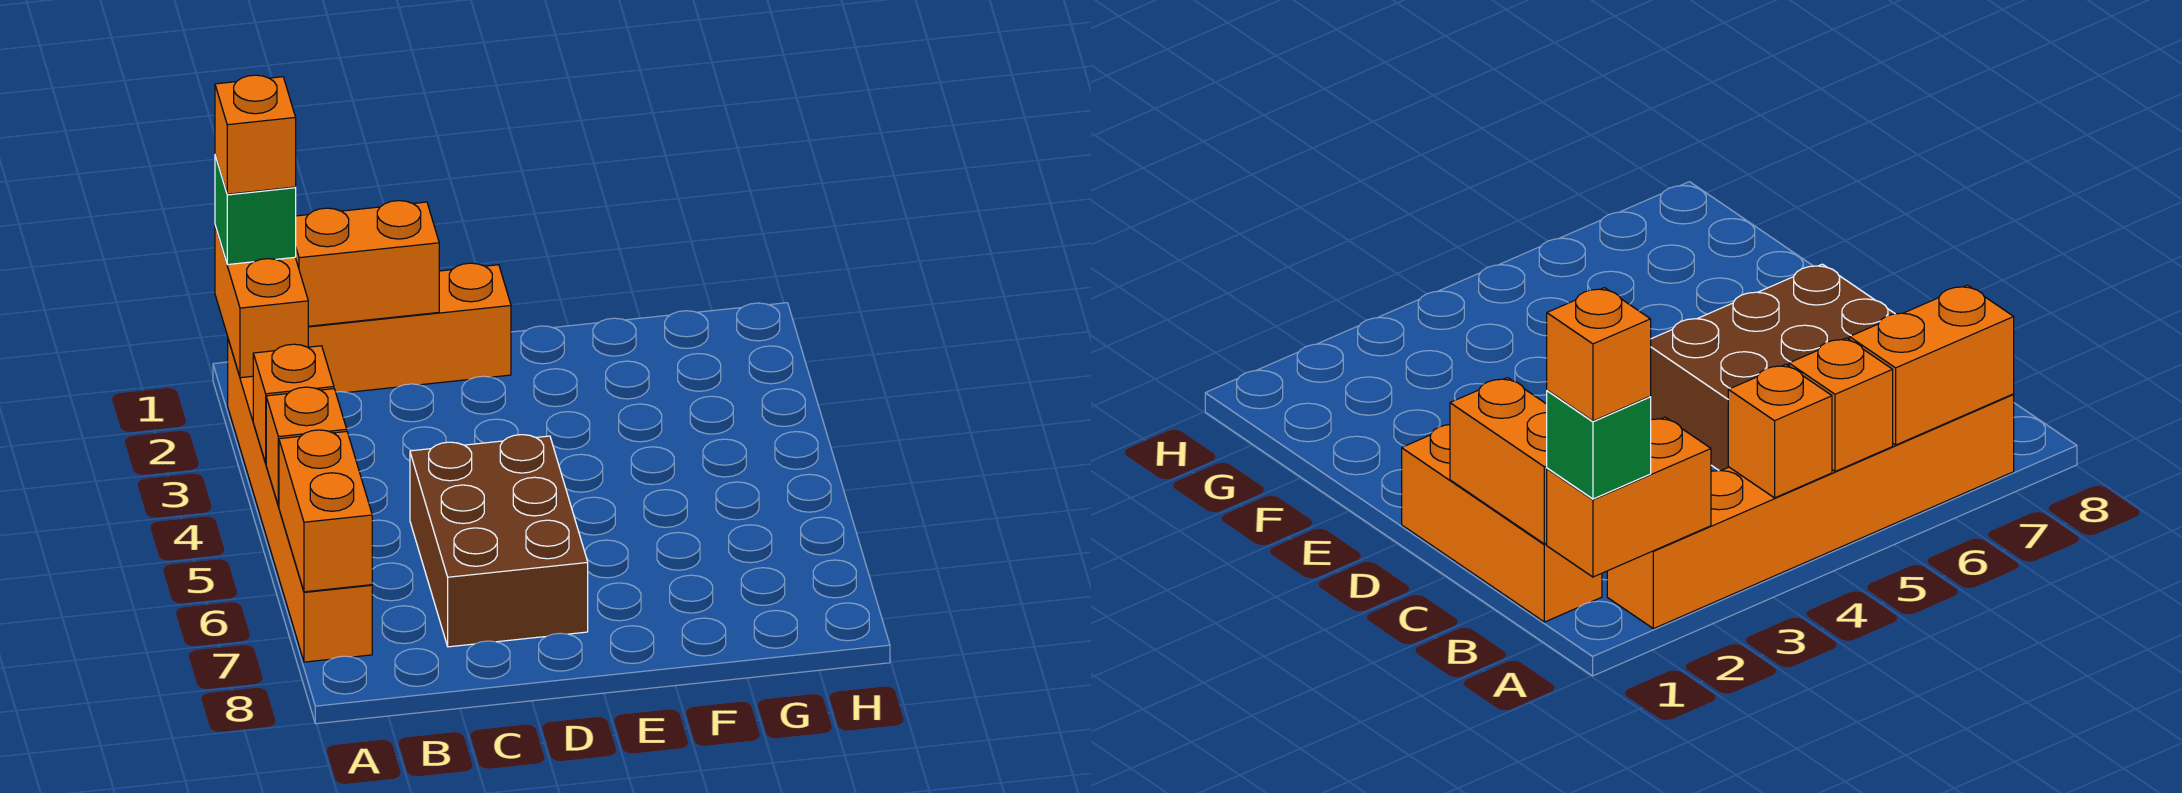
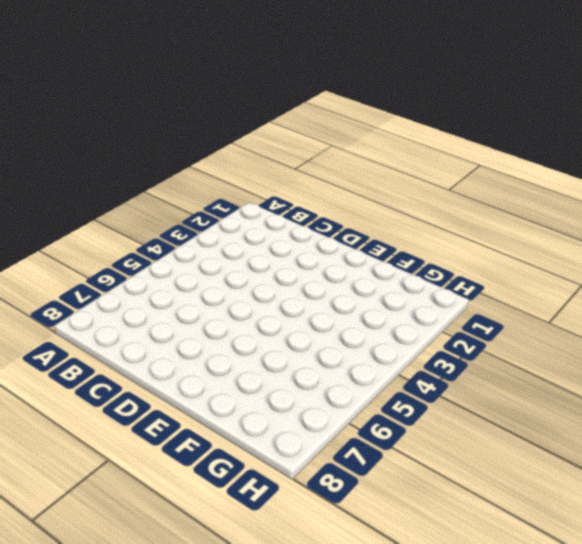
none -> orange 1x6 brick [228,340,372,662]
none -> orange 1x3 brick [308,263,511,392]

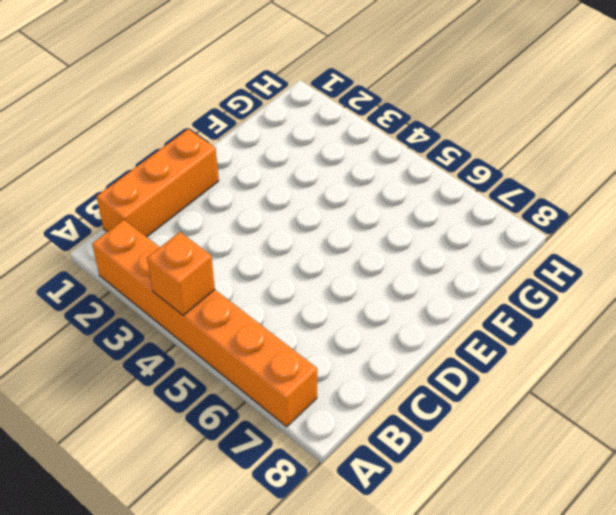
none -> brown 2x3 brick [410,435,588,647]
none -> orange 1x2 brick [215,226,308,378]

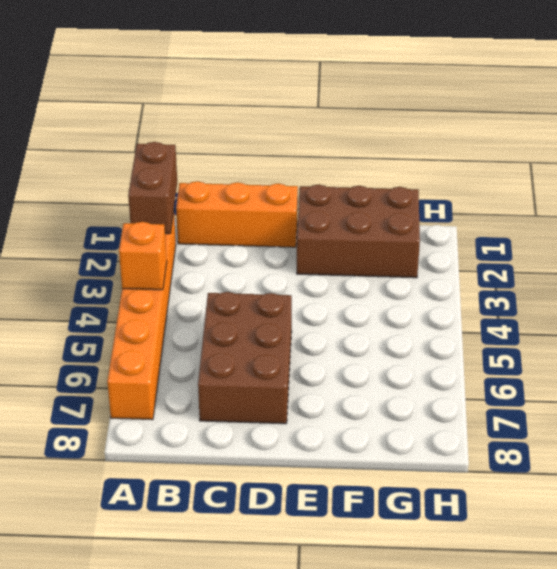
brown 1x2 brick [128,142,177,234] -> orange 1x2 brick [215,226,308,378]
brown 2x3 brick [297,185,420,278] -> none
none -> orange 1x1 brick [266,387,347,506]
none -> orange 1x2 brick [279,430,372,592]

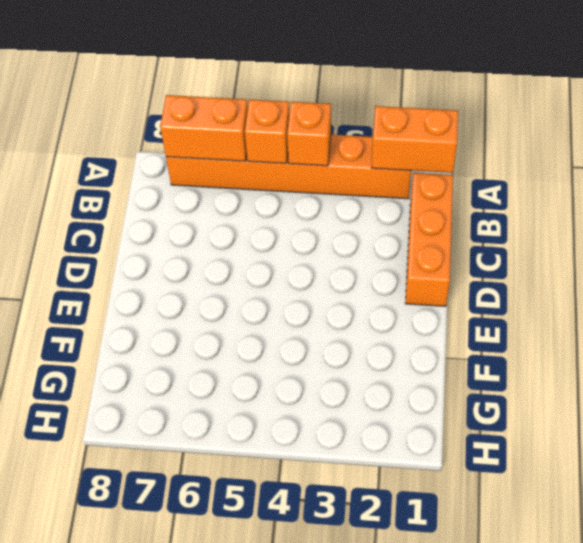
none -> brown 2x3 brick [410,435,588,647]
none -> orange 1x2 brick [295,201,439,326]

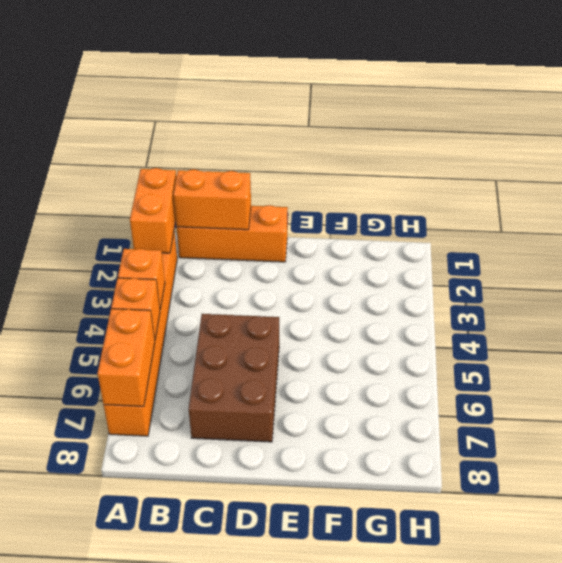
none -> green 1x1 brick [215,155,296,265]
none -> orange 1x1 brick [215,75,296,194]

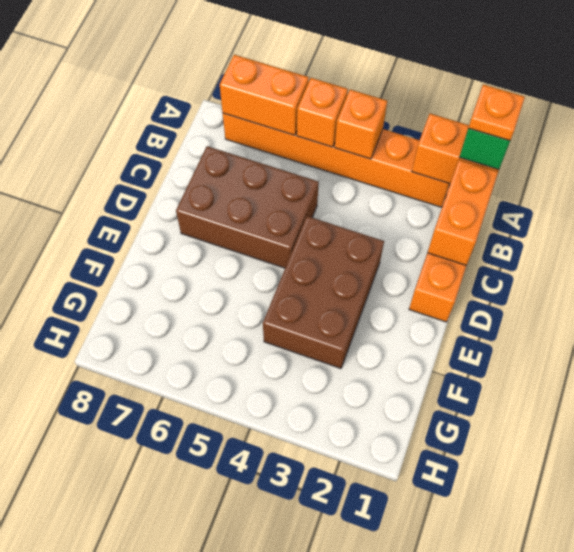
orange 1x1 plate [469,84,525,141] -> orange 1x1 brick [215,75,296,194]
brown 2x3 brick [263,216,384,368] -> none

